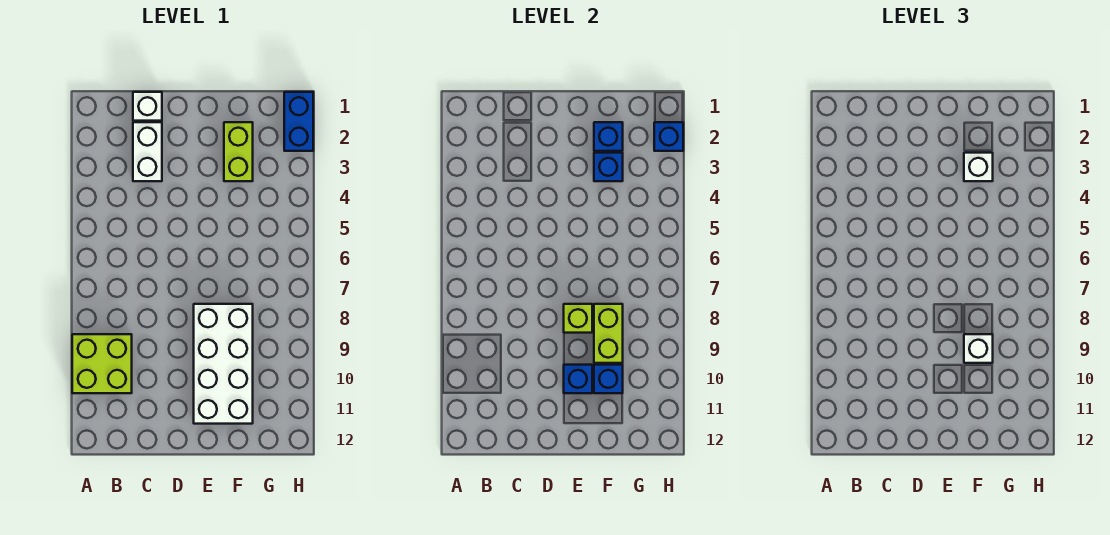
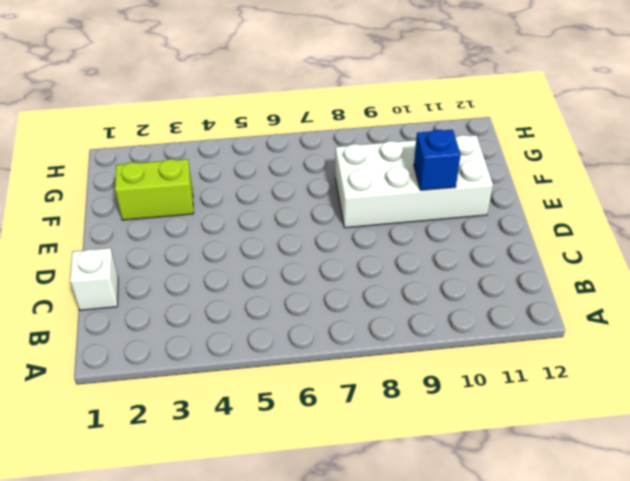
none -> lime 2x2 brick [72,334,132,393]
none -> white 1x2 brick [133,122,162,181]
none -> blue 1x2 brick [284,92,313,151]

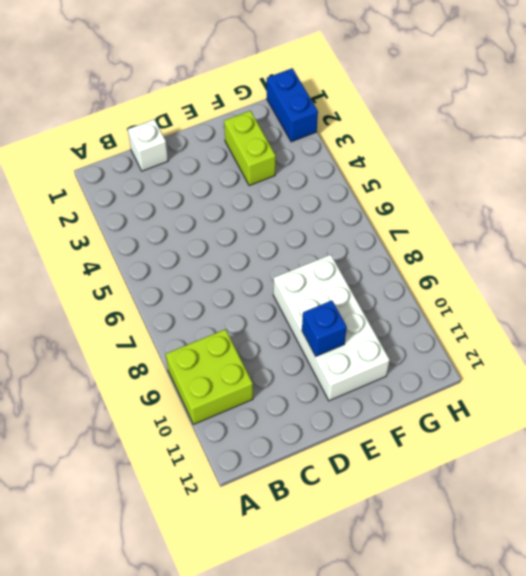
none -> white 1x2 brick [133,122,162,181]
none -> lime 1x1 brick [564,304,592,333]
none -> blue 1x1 brick [594,122,623,151]

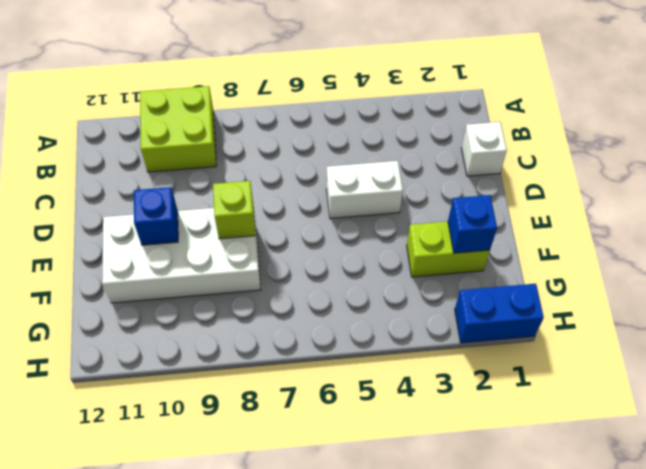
white 1x2 brick [326,161,403,219] -> white 1x2 brick moved to [133,122,162,181]
none -> blue 1x1 brick [594,153,623,181]
none -> lime 1x2 brick [594,304,623,363]
none -> blue 1x1 brick [594,365,623,393]

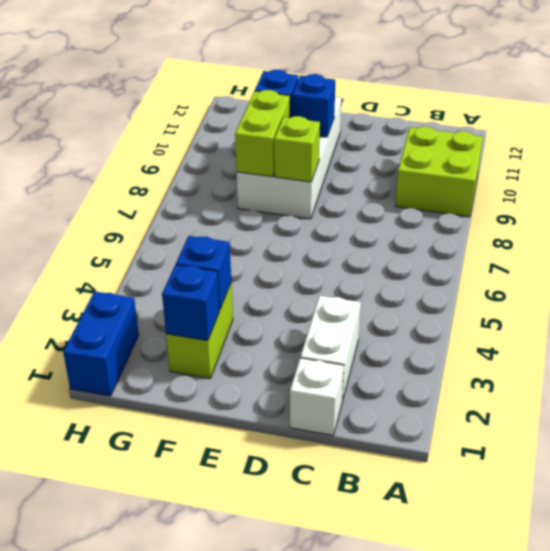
none -> blue 1x1 brick [654,122,683,151]
none -> white 1x1 brick [964,153,993,181]
none -> white 1x1 brick [964,334,993,363]

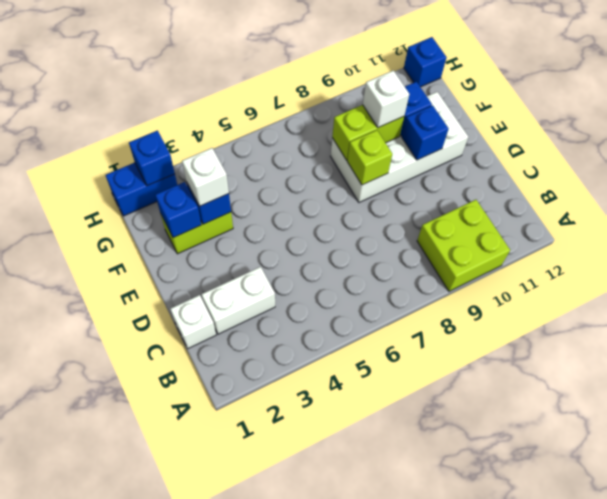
blue 1x1 brick [404,37,447,87] -> none

